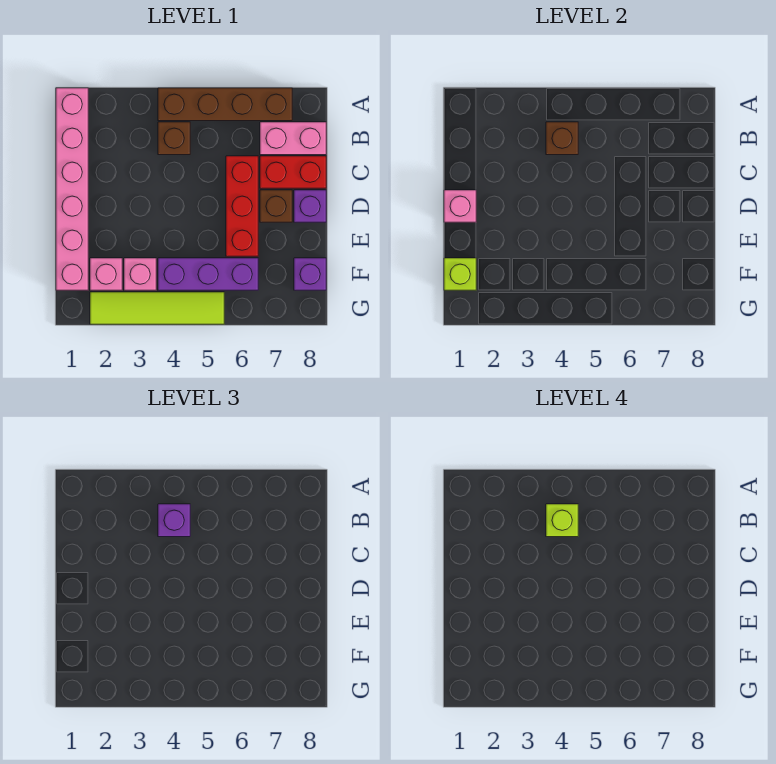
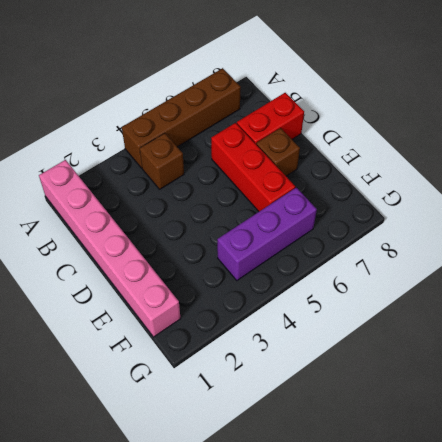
none -> pink 1x2 brick [260,122,326,155]
none -> purple 1x1 brick [294,190,326,222]
none -> pink 1x1 brick [90,258,122,290]

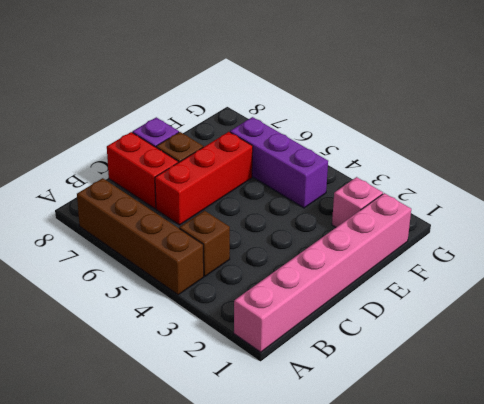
none -> pink 1x2 brick [260,122,326,155]
none -> pink 1x1 brick [124,258,156,290]
none -> purple 1x1 brick [294,258,326,290]

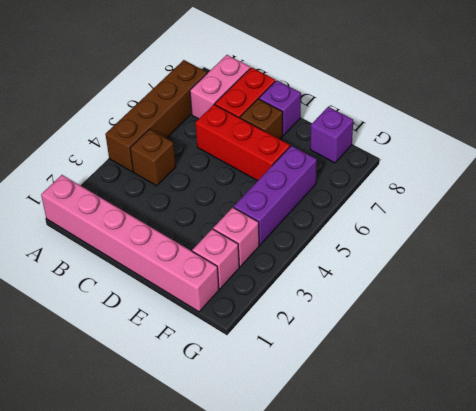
none -> lime 1x4 tile [90,292,224,324]
none -> brown 1x1 brick [546,122,578,155]
none -> pink 1x1 brick [444,190,476,222]

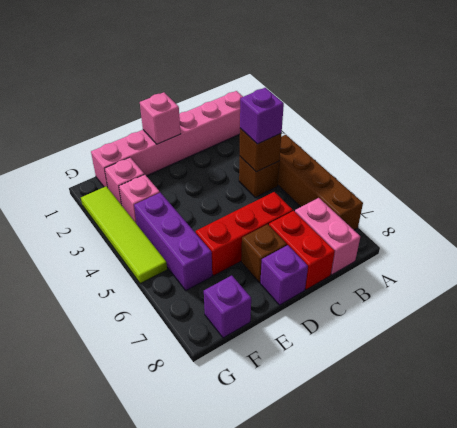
none -> lime 1x1 brick [444,258,476,290]
none -> lime 1x1 brick [546,504,578,537]

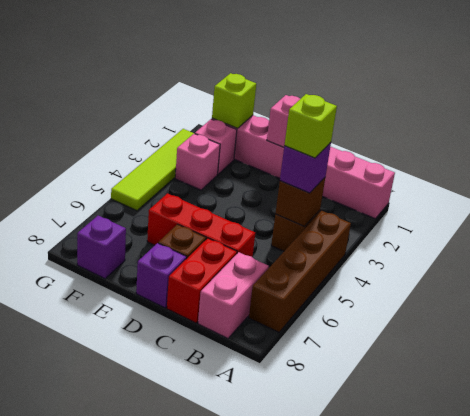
none -> purple 1x3 brick [158,258,258,290]

